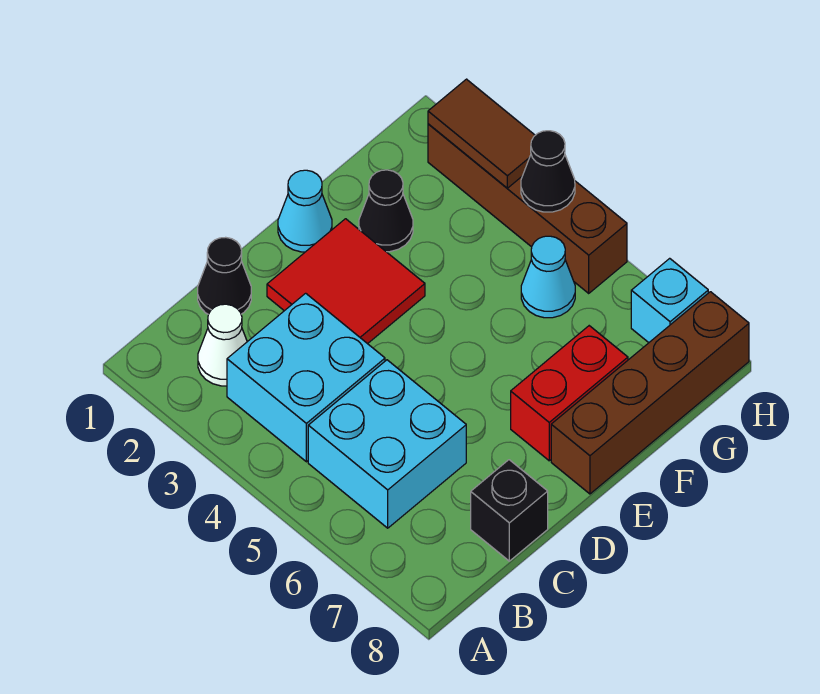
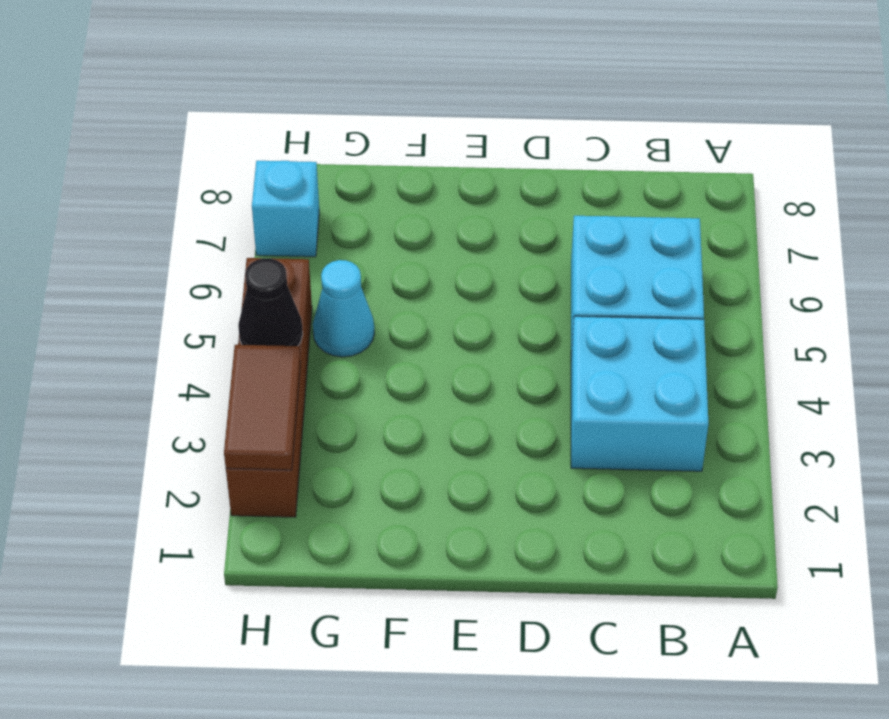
none -> white 1x1 cone [198,304,247,386]
none -> black 1x1 cone [198,237,251,314]
none -> black 1x1 brick [471,460,548,561]

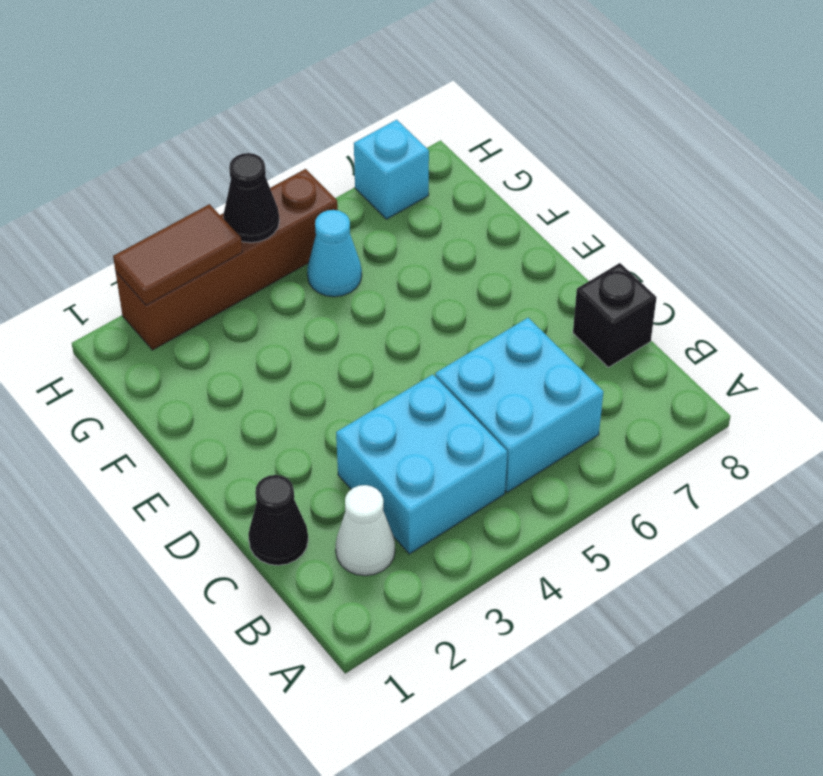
none -> red 2x2 tile [267,219,425,344]
none -> cyan 1x1 cone [278,170,332,252]
none -> red 1x2 brick [511,326,628,461]

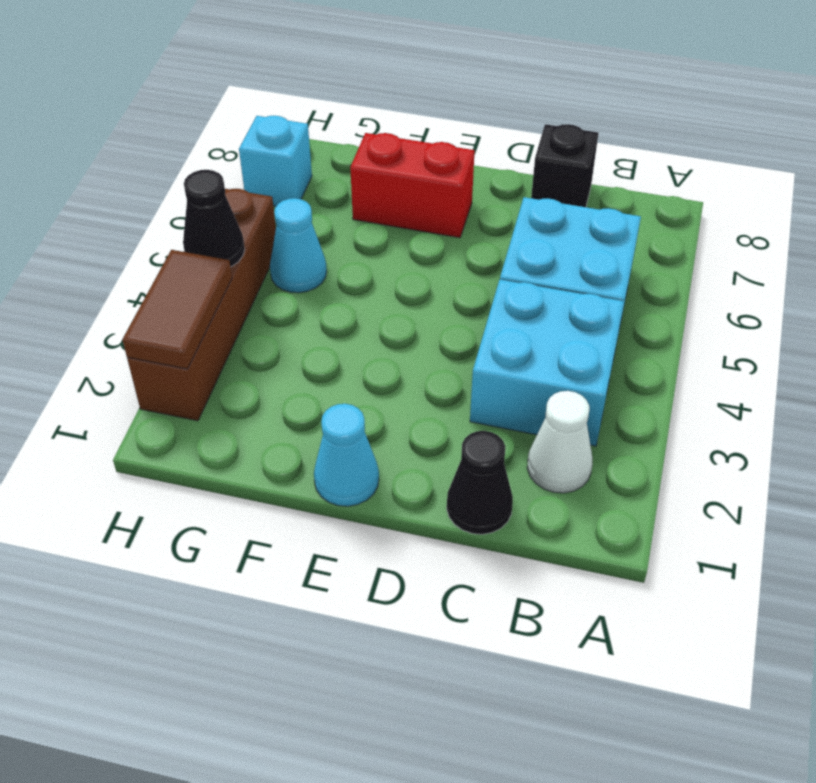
none -> red 2x2 tile [267,219,425,344]
none -> brown 1x4 brick [551,292,749,494]
none -> black 1x1 cone [359,170,413,252]

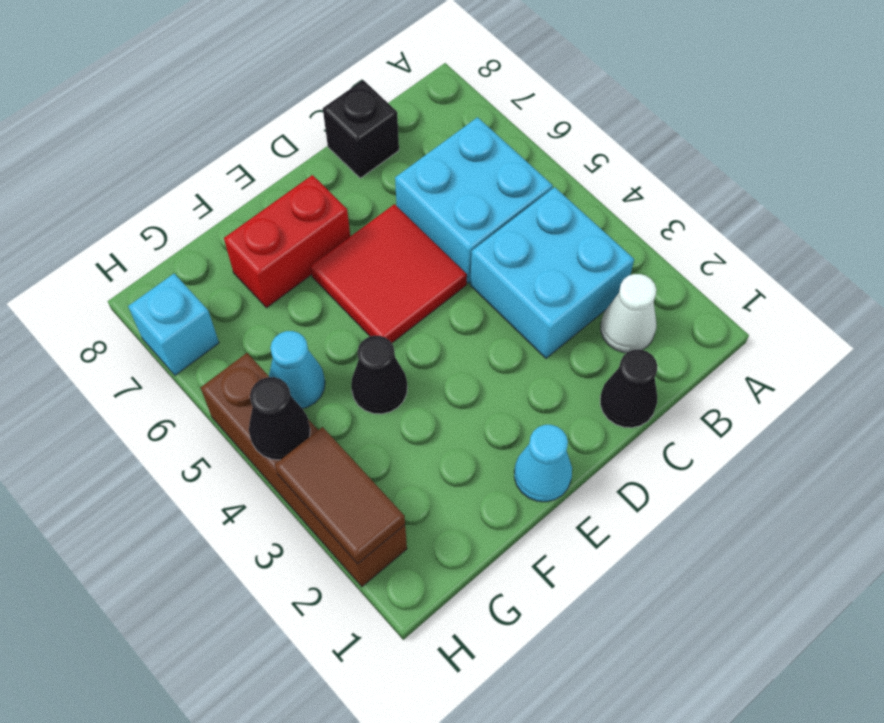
red 2x2 tile [310,204,467,343] -> red 2x2 tile moved to [267,219,425,344]
black 1x1 cone [351,336,407,414] -> black 1x1 cone moved to [359,170,413,252]
none -> brown 1x4 brick [551,292,749,494]

